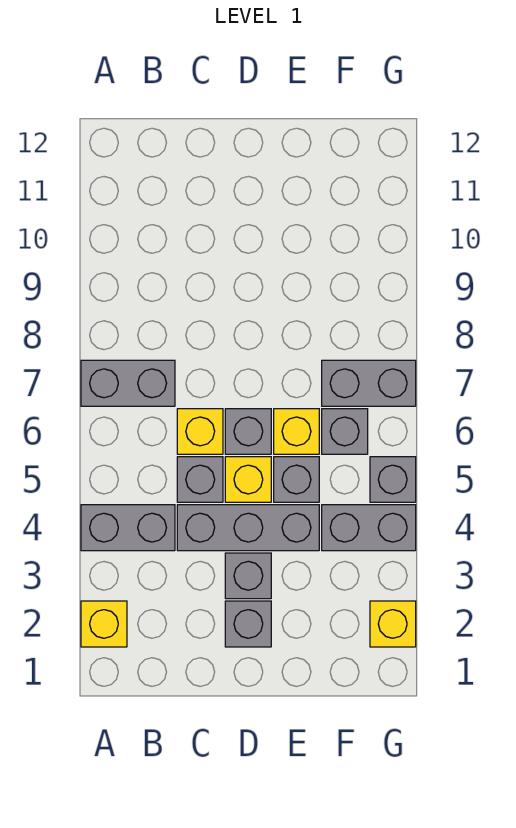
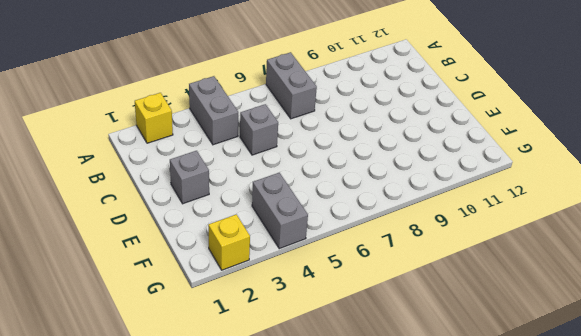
none -> grey 1x3 brick [177,505,319,551]
none -> yellow 1x1 brick [177,409,223,454]
none -> grey 1x1 brick [225,553,271,599]

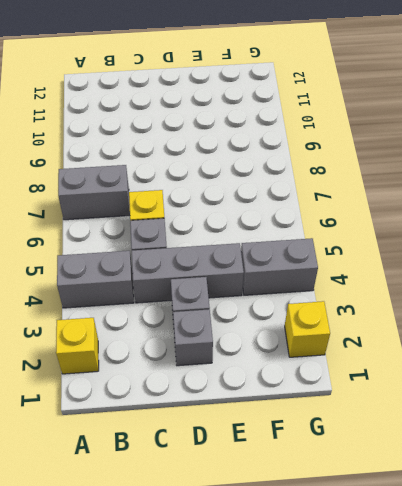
none -> yellow 1x1 brick [225,457,271,502]
none -> grey 1x1 brick [225,409,271,454]
none -> grey 1x1 brick [274,457,319,502]

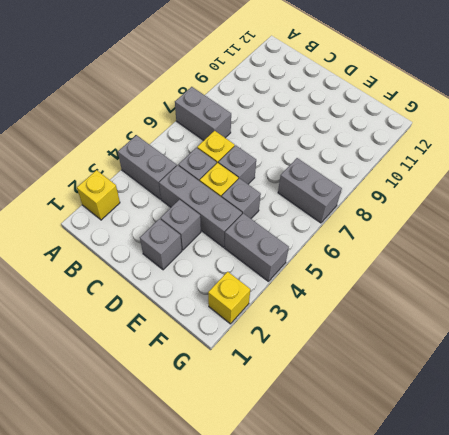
none -> yellow 1x1 brick [274,409,319,454]
none -> grey 1x1 brick [322,409,368,454]
none -> grey 1x1 brick [370,457,416,502]

